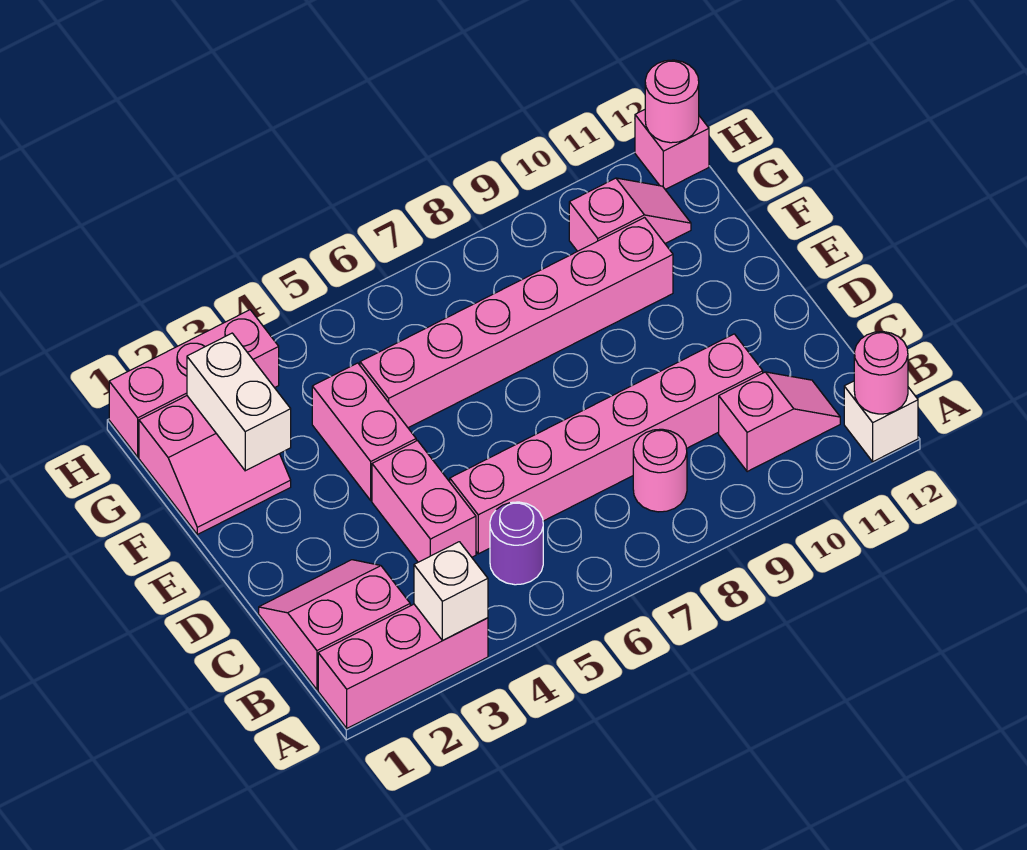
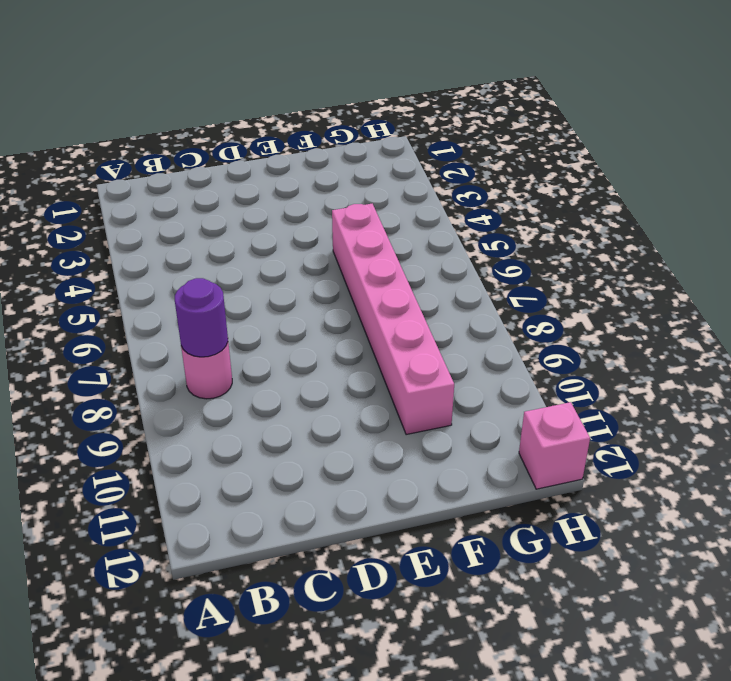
purple 1x1 round brick [175,278,228,357] -> purple 1x1 round brick moved to [490,502,543,585]
none -> pink 1x3 brick [318,604,488,728]
none -> white 1x1 brick [844,381,918,462]
none -> pink 2x2 slope [259,560,410,690]

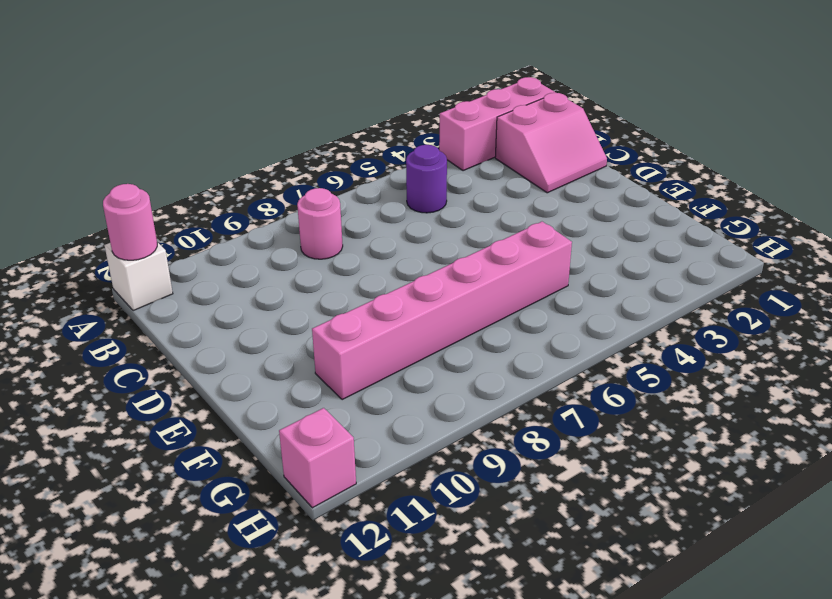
none -> pink 1x2 slope [719,372,840,472]
none -> pink 1x2 brick [372,441,476,562]
none -> pink 1x6 brick [450,334,763,554]

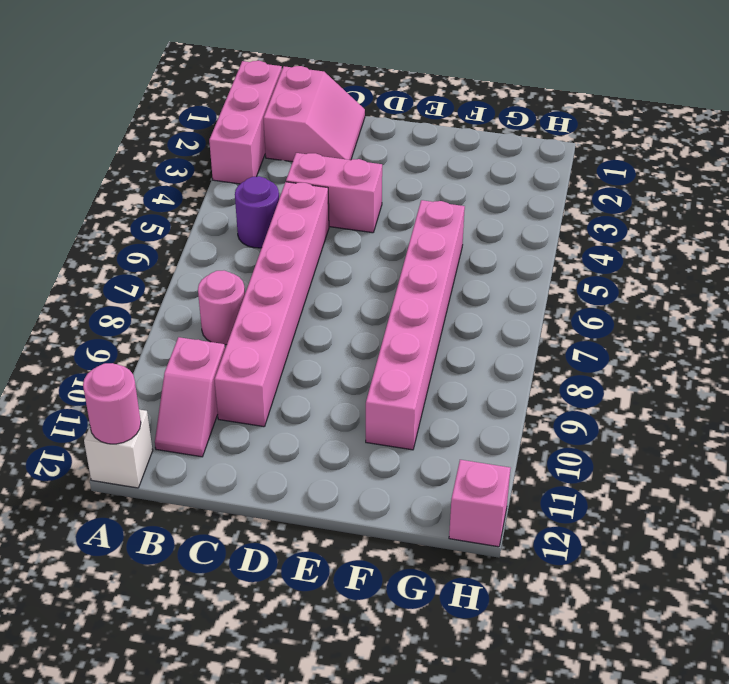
none -> pink 1x2 brick [312,363,416,500]
none -> pink 2x2 slope [139,396,291,534]
none -> pink 1x2 slope [569,178,691,251]

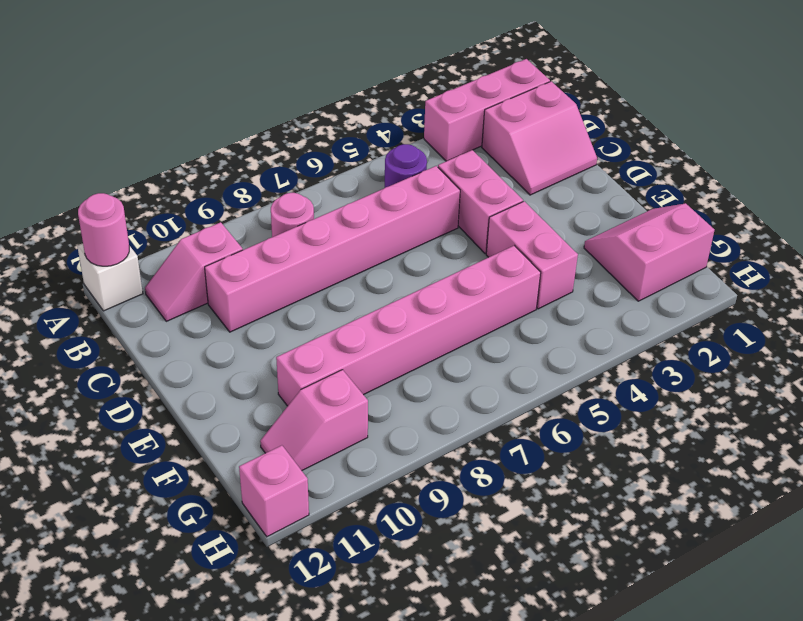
none -> pink 1x3 brick [109,310,279,457]
none -> white 1x1 brick [414,542,488,640]
none -> white 1x2 brick [187,333,291,471]

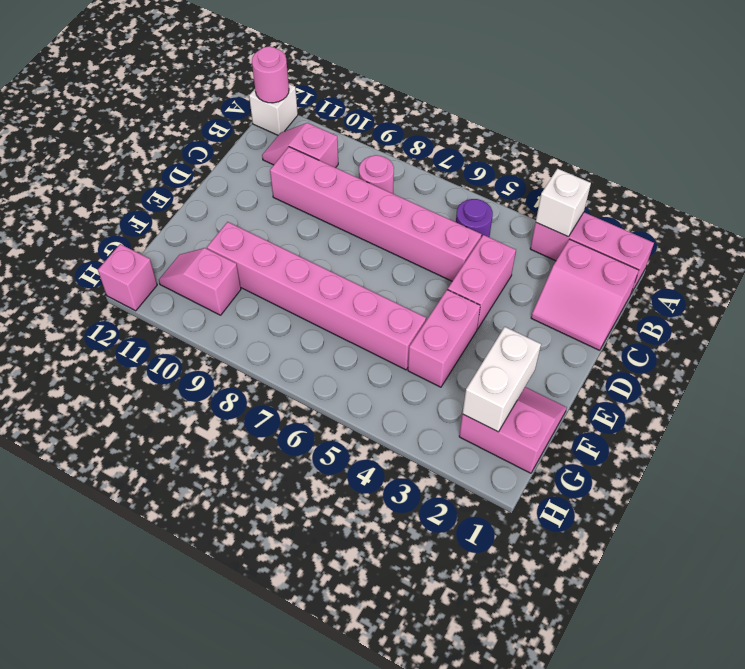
none -> pink 1x3 brick [109,310,279,457]
none -> pink 1x1 round brick [645,60,699,143]

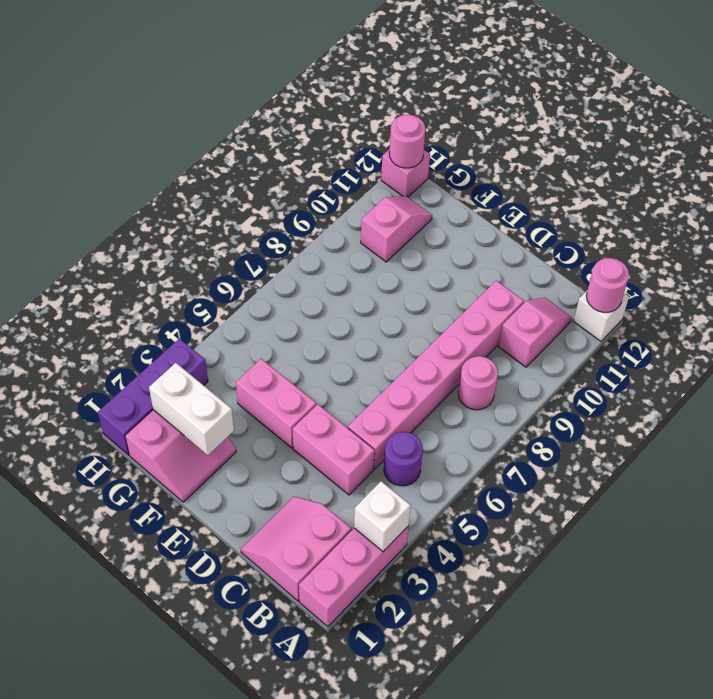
purple 1x3 brick [98,339,208,455] -> pink 1x3 brick [109,310,279,457]
none -> pink 1x6 brick [360,218,673,428]

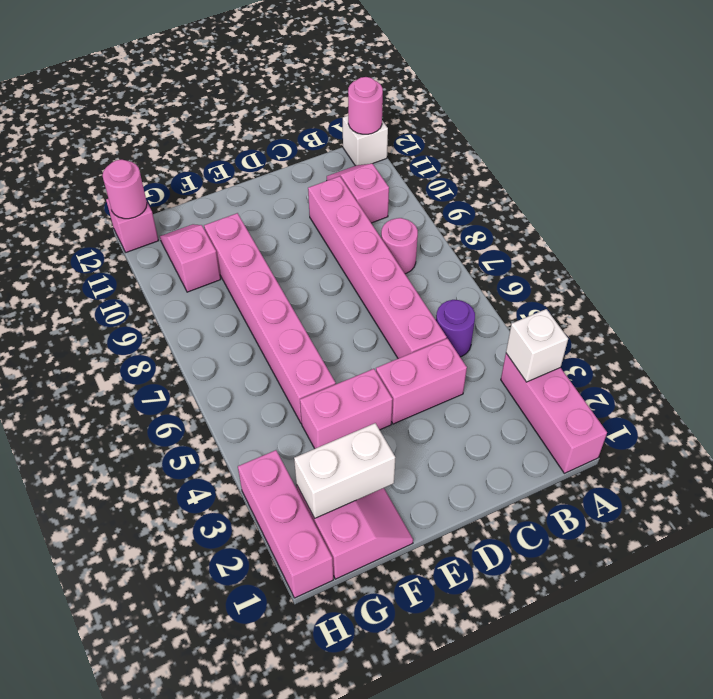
none -> pink 2x2 slope [259,560,410,690]

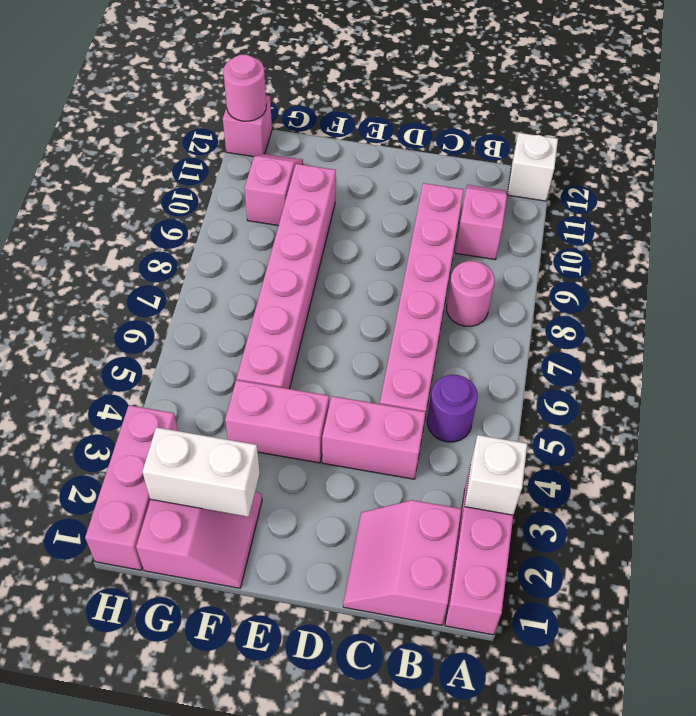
none -> pink 1x1 round brick [854,332,908,414]

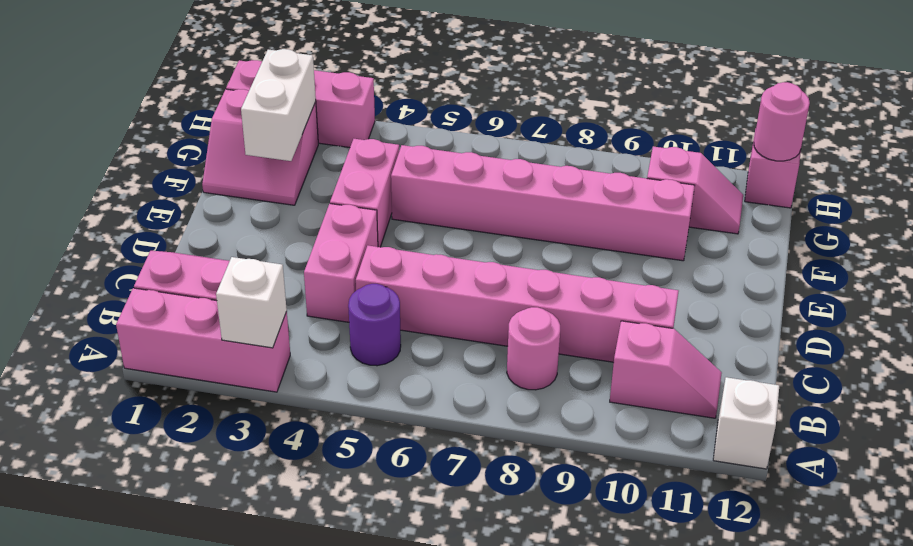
none -> pink 1x1 round brick [854,332,908,414]

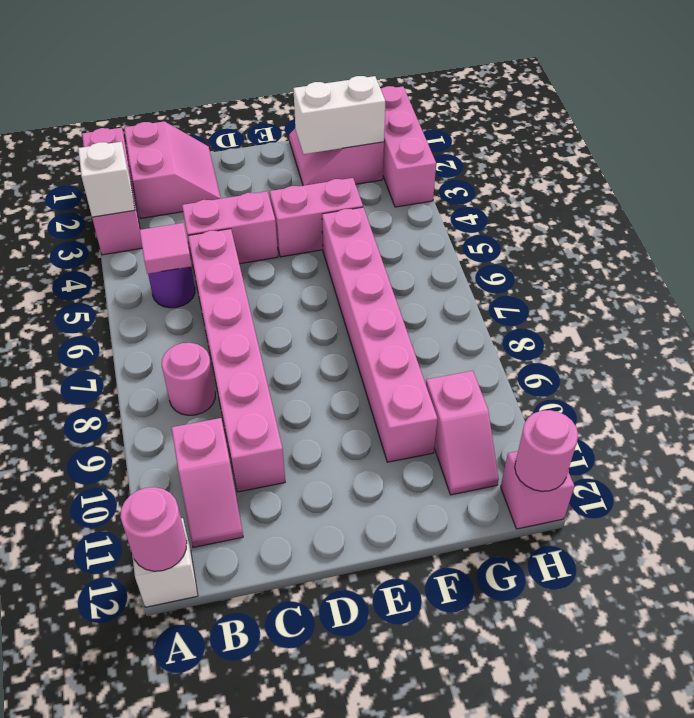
pink 1x1 tile [140,223,192,274] -> none

